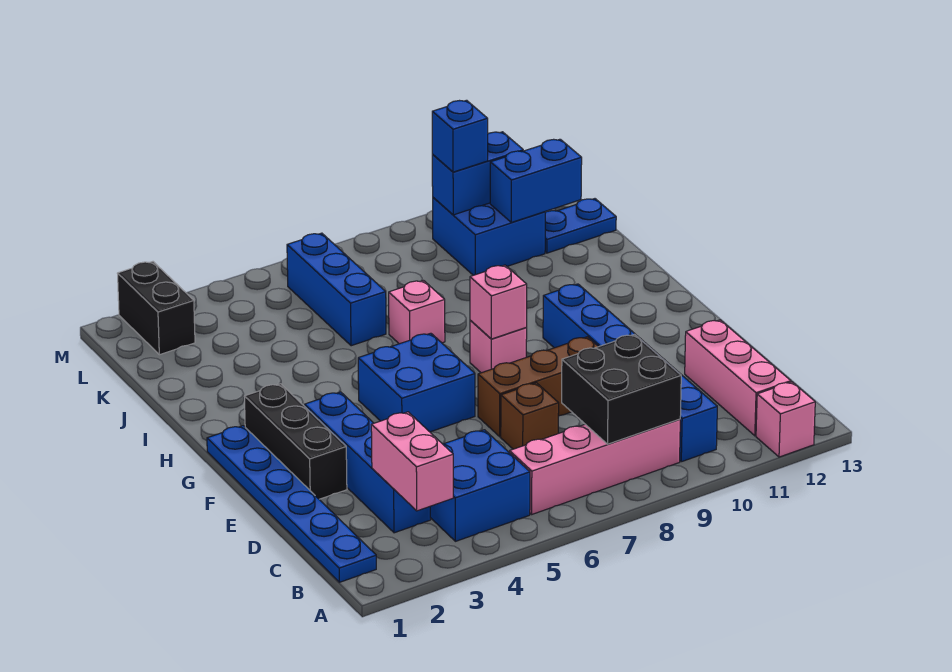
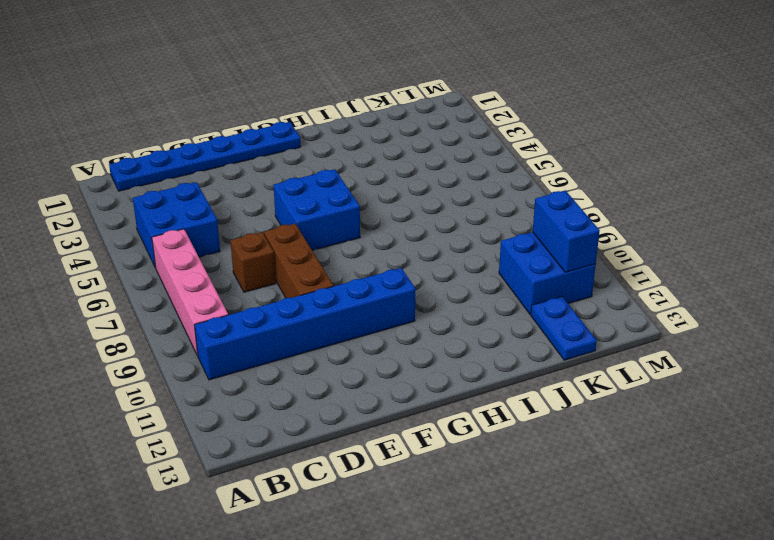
none -> pink 1x1 brick [756,382,815,457]
none -> pink 1x3 brick [685,320,791,436]
none -> blue 1x4 brick [305,392,431,533]

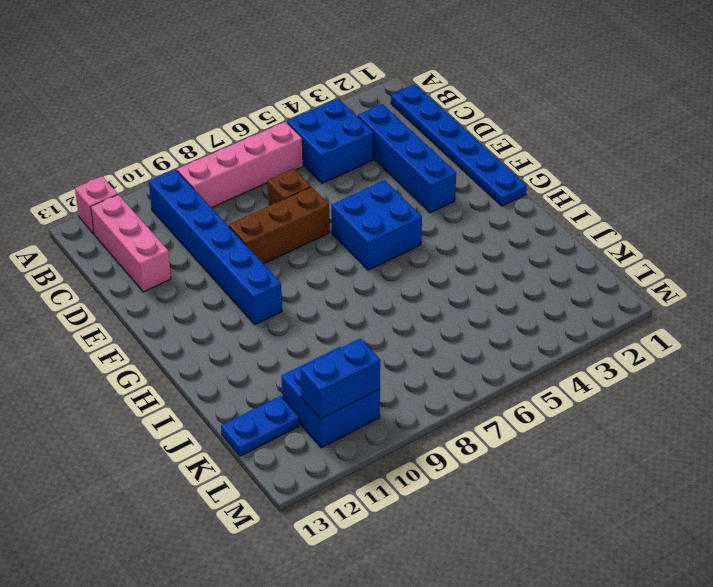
none -> black 1x3 brick [244,384,347,499]
none -> pink 1x1 brick [470,320,527,373]
none -> pink 1x1 brick [389,281,445,344]

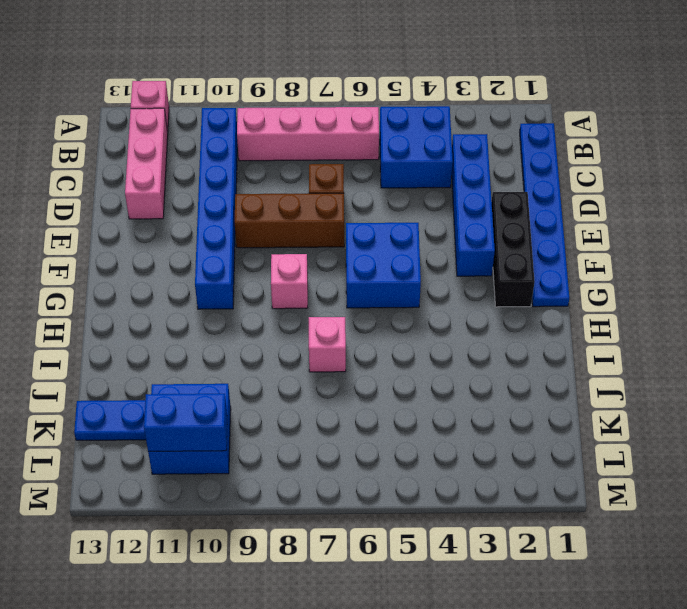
none -> blue 1x3 brick [287,233,386,346]
none -> black 1x2 brick [117,262,195,355]
none -> pink 1x2 brick [371,412,453,511]

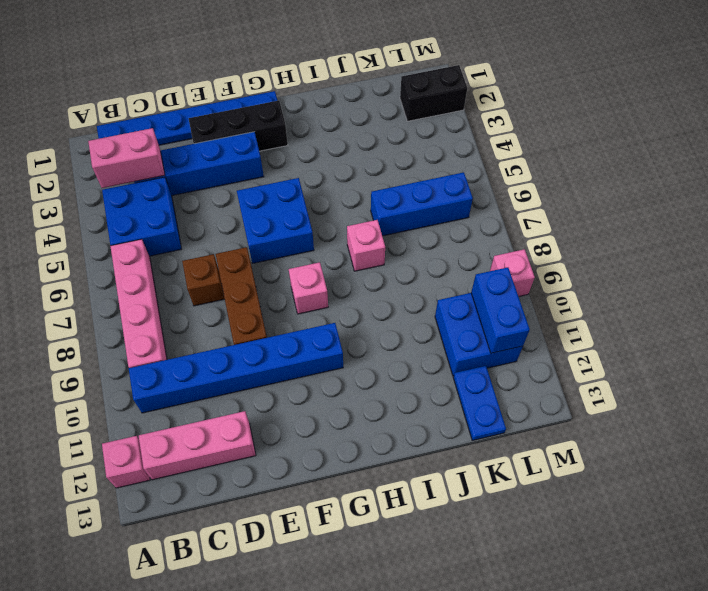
pink 1x1 brick [490,249,535,297] -> pink 1x1 brick moved to [470,265,527,339]
none -> black 2x2 brick [562,334,681,444]
none -> blue 1x2 brick [490,139,582,222]
none -> blue 1x1 brick [432,100,488,172]

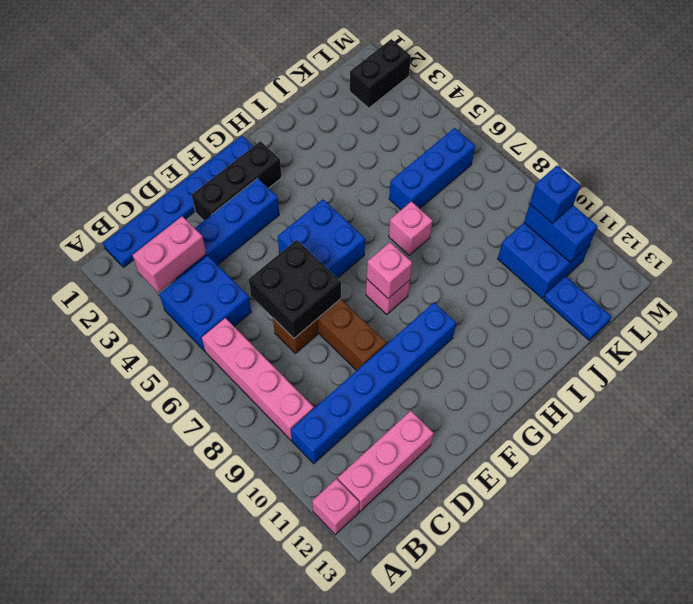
black 2x2 brick [249,240,341,338] -> black 2x2 brick moved to [562,334,681,444]
none -> blue 1x2 brick [490,139,582,222]

